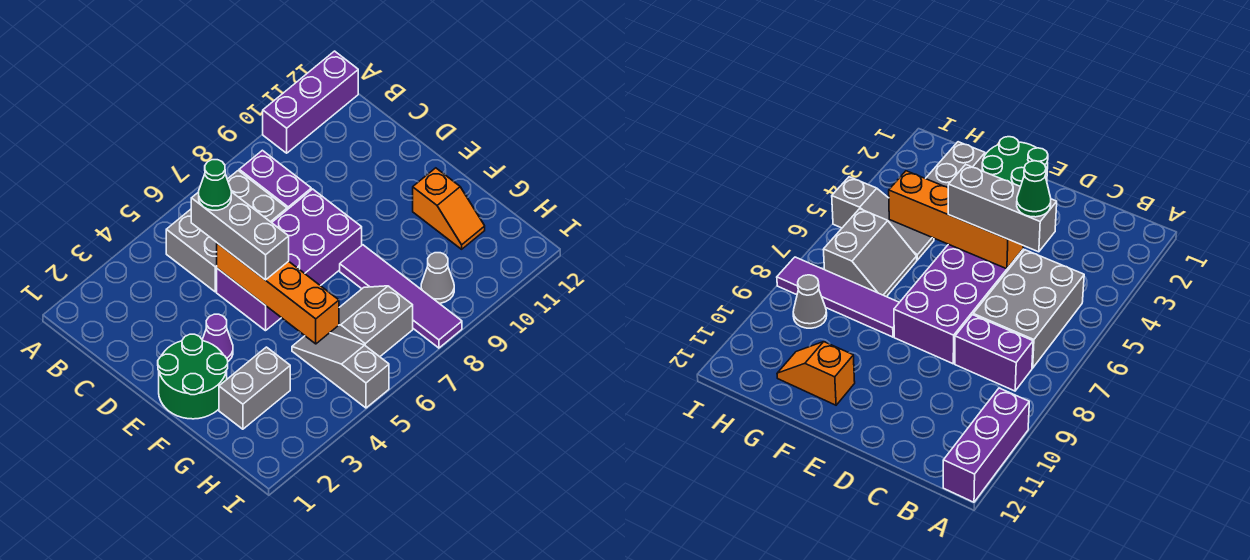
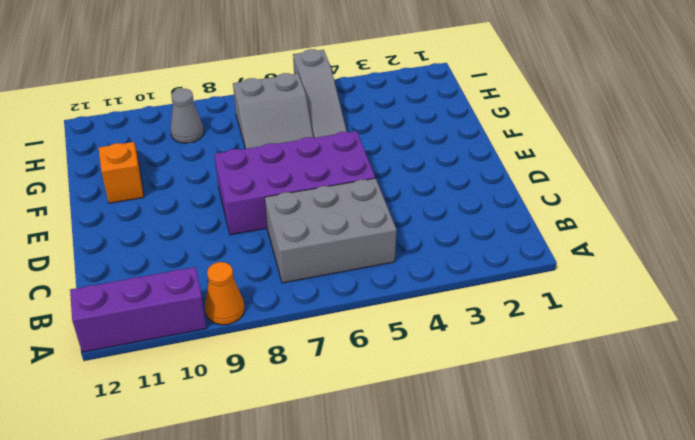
orange 1x1 cone [205,262,244,325] -> none
none -> purple 1x2 brick [239,150,311,210]
none -> green 2x2 round brick [158,334,228,419]
none -> purple 1x1 cone [202,314,233,361]

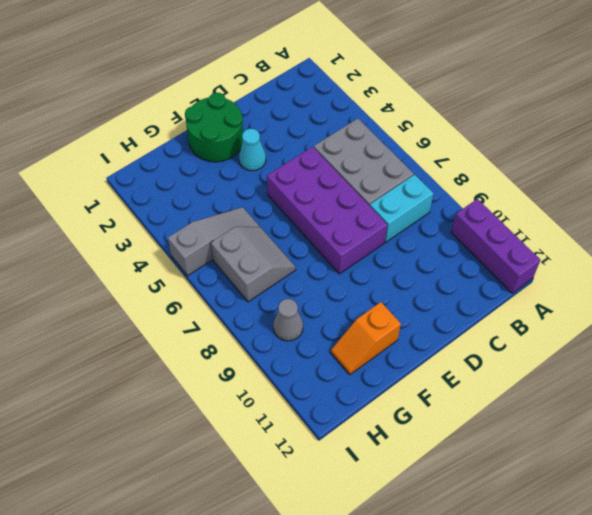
cyan 1x2 brick [370,175,433,242] -> purple 1x2 brick [239,150,311,210]
cyan 1x1 cone [239,129,266,171] -> purple 1x1 cone [202,314,233,361]
none -> purple 1x4 tile [340,245,462,348]
none -> grey 1x2 brick [219,347,290,429]
none -> orange 1x4 brick [217,243,339,344]

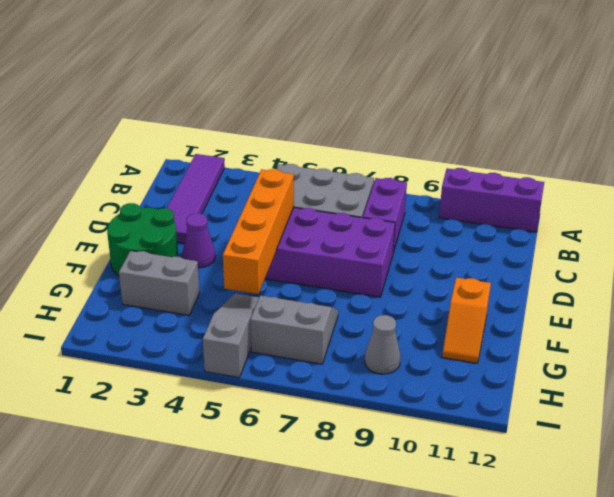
purple 1x4 tile [167,154,225,243] -> purple 1x4 tile moved to [340,245,462,348]
none -> grey 1x3 brick [191,192,289,280]
none -> green 1x1 cone [199,160,231,210]

